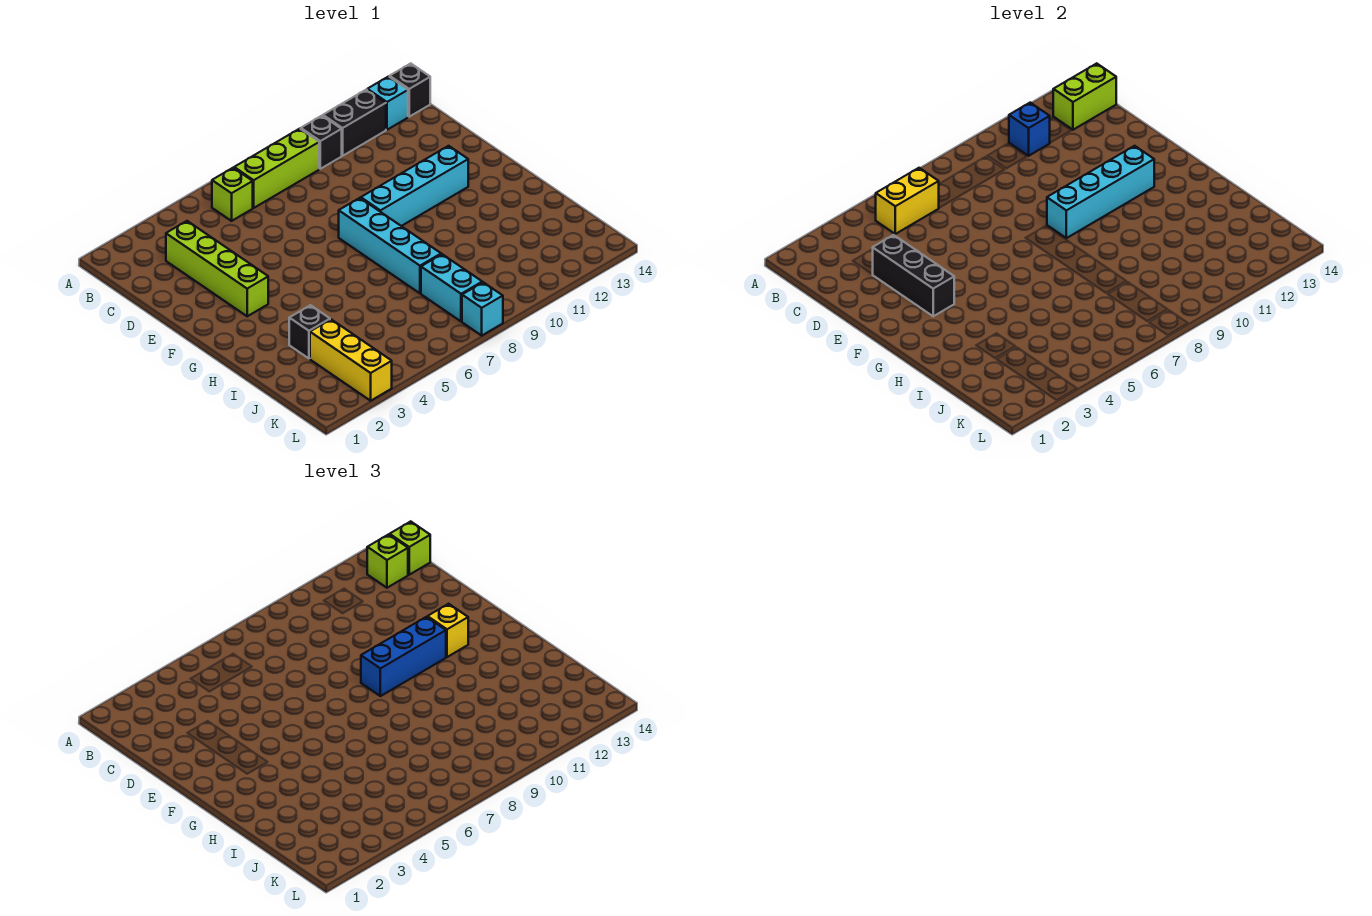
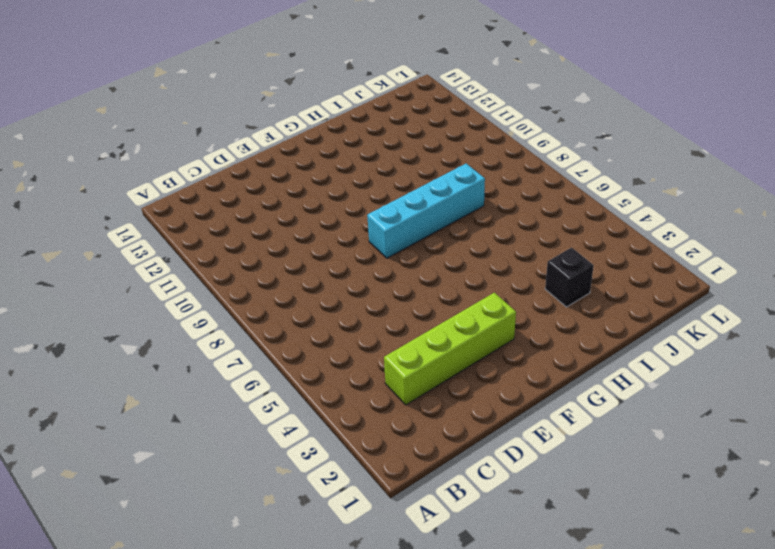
none -> lime 1x1 brick [212,168,253,221]
none -> lime 1x3 brick [234,129,319,208]
none -> black 1x1 brick [301,116,342,169]

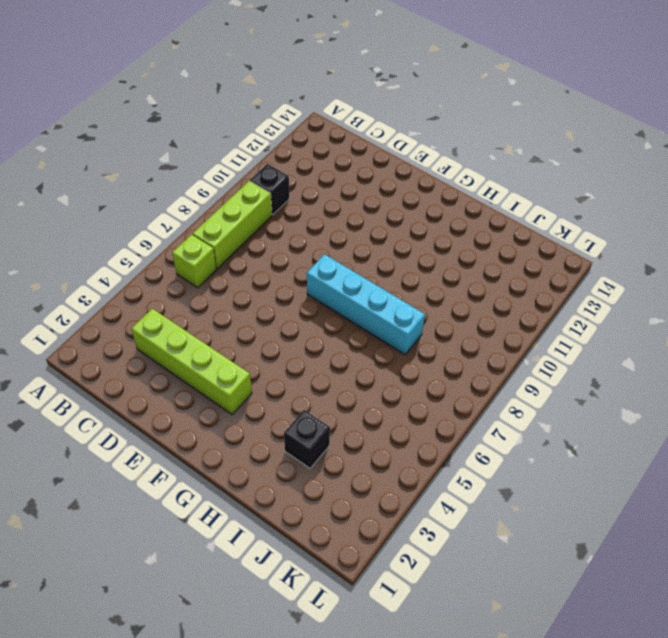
none -> black 1x2 brick [323,90,386,156]
none -> cyan 1x1 brick [367,77,408,130]
none -> black 1x1 brick [390,63,430,117]

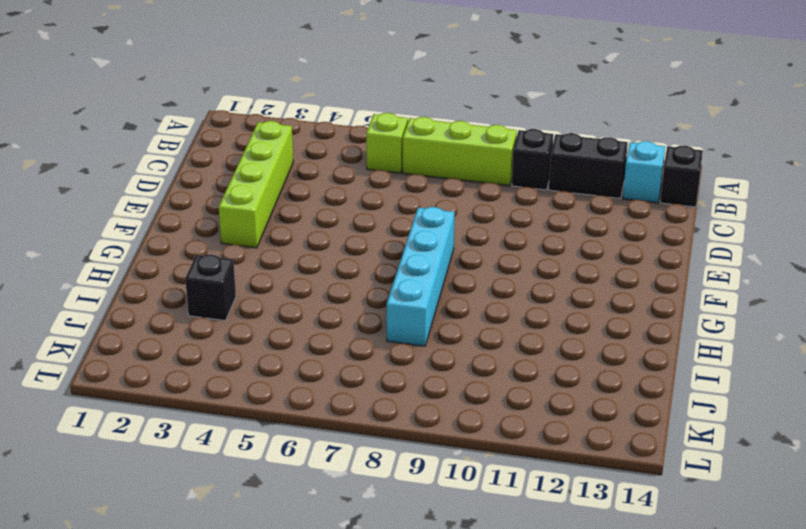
none -> cyan 1x4 brick [361,146,468,226]
none -> yellow 1x3 brick [310,319,392,401]
none -> cyan 1x2 brick [421,254,482,322]

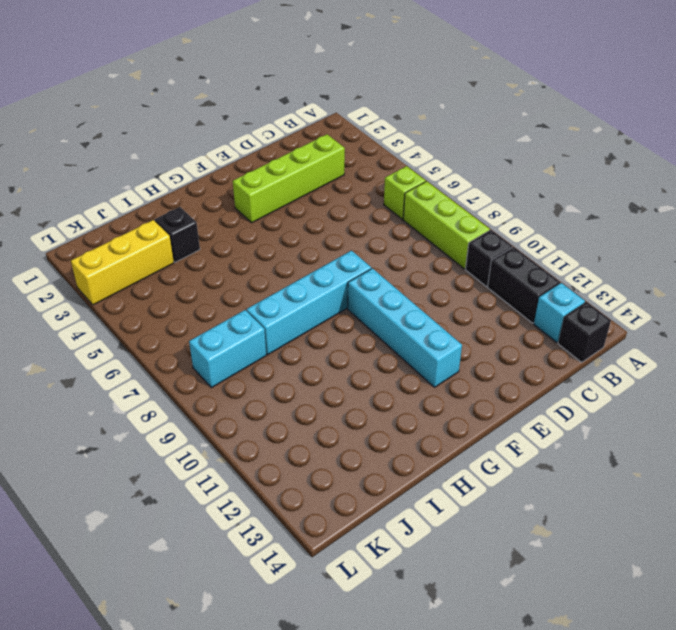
none -> cyan 1x1 brick [462,282,503,335]
none -> yellow 1x2 brick [876,168,939,234]
none -> blue 1x1 brick [1009,103,1050,156]

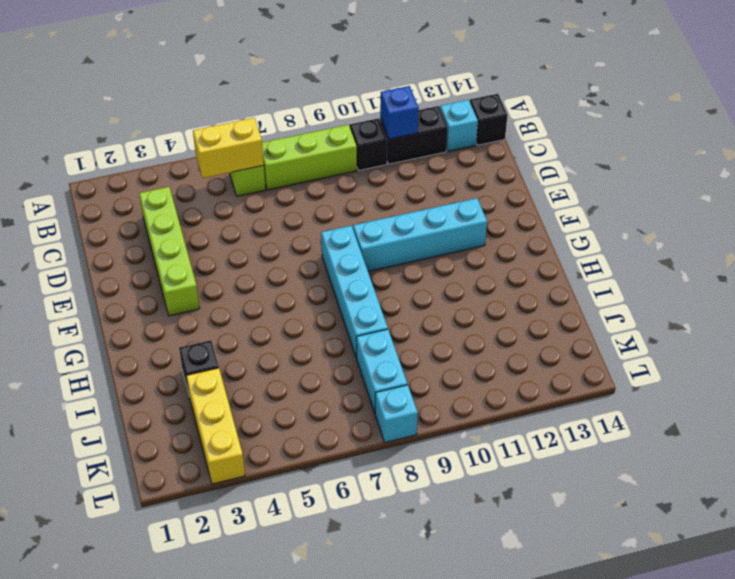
none -> lime 1x2 brick [1053,63,1116,130]
none -> black 1x3 brick [872,235,954,316]
none -> cyan 1x4 brick [1047,146,1154,238]

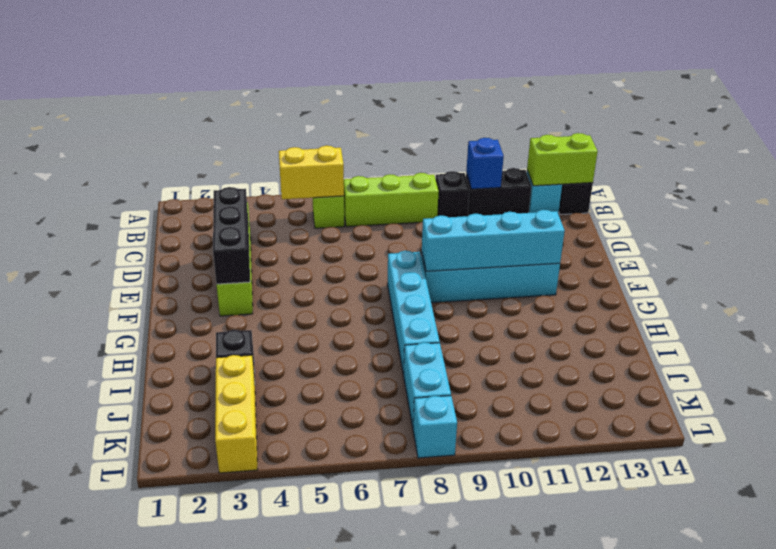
none -> lime 1x1 brick [367,535,408,588]
none -> lime 1x1 brick [390,521,430,575]
none -> blue 1x3 brick [361,617,446,696]

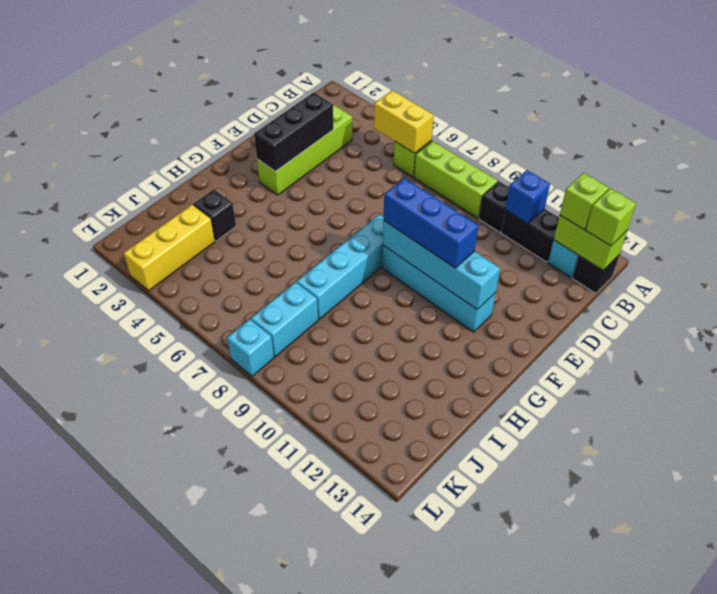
none -> yellow 1x1 brick [428,604,468,657]

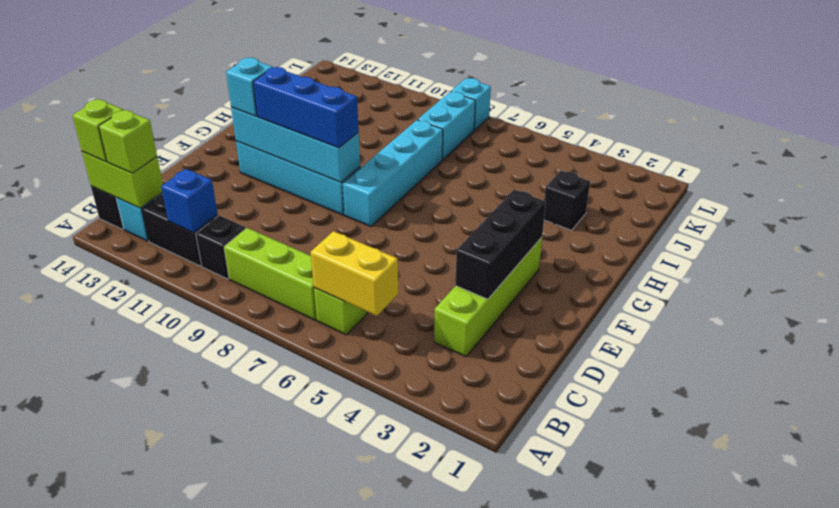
cyan 1x1 brick [226,58,273,116] -> yellow 1x1 brick [428,604,468,657]
none -> yellow 1x3 brick [310,319,392,401]

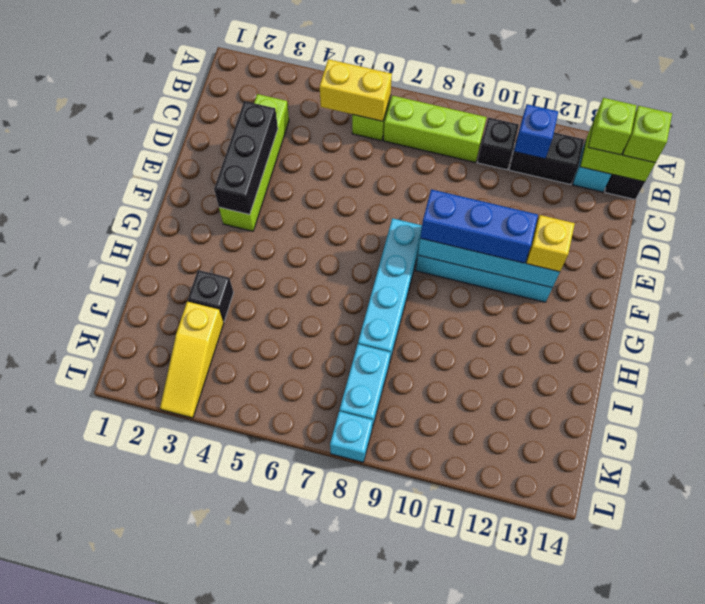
yellow 1x3 slope [160,302,224,418] -> yellow 1x3 brick [310,319,392,401]

